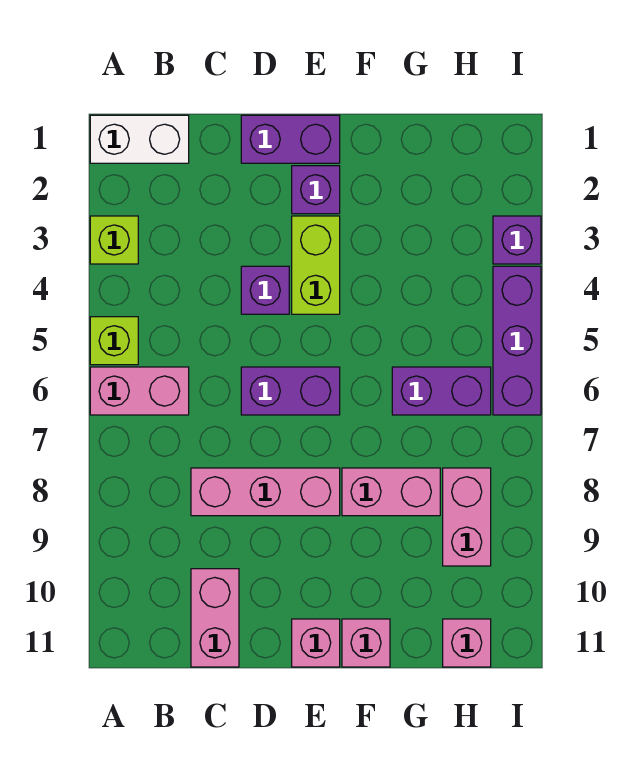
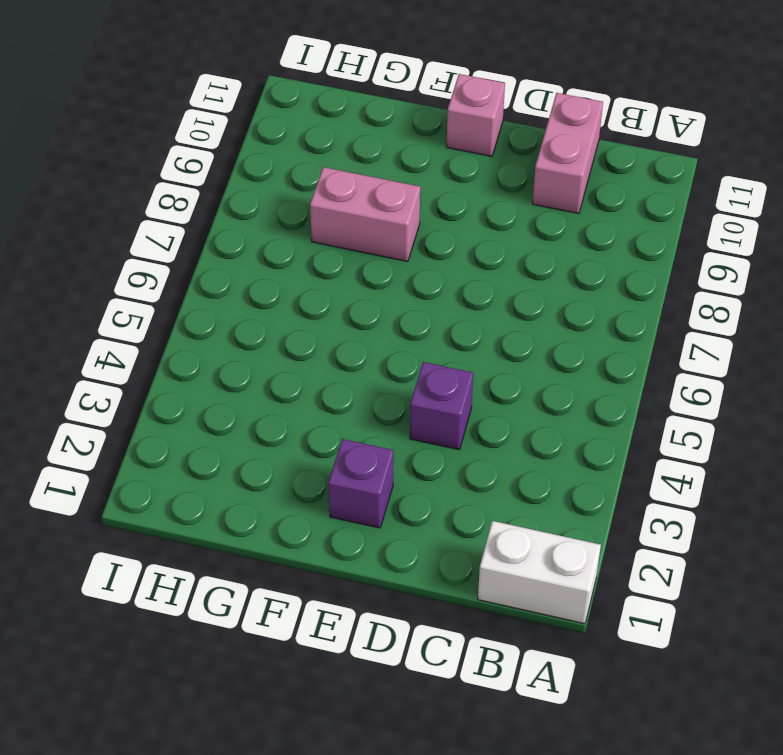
none -> lime 1x1 brick [90,216,138,264]
none -> lime 1x1 brick [90,317,138,365]
none -> pink 1x2 brick [90,367,189,415]

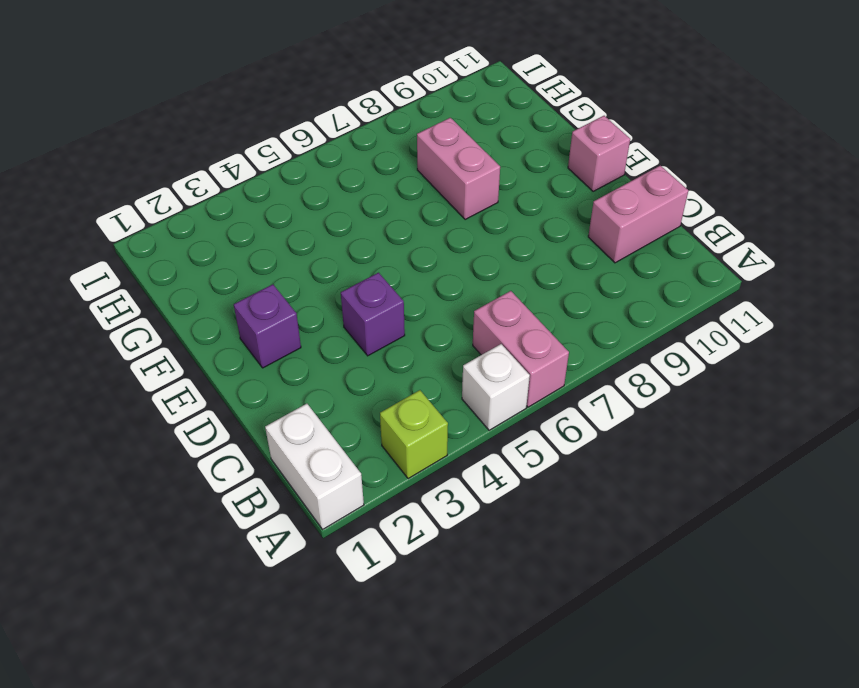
white 1x1 brick [462,344,530,430] -> lime 1x1 brick [90,317,138,365]
none -> pink 1x3 brick [191,468,340,516]
none -> purple 1x2 brick [241,115,340,163]
none -> purple 1x2 brick [241,367,340,415]

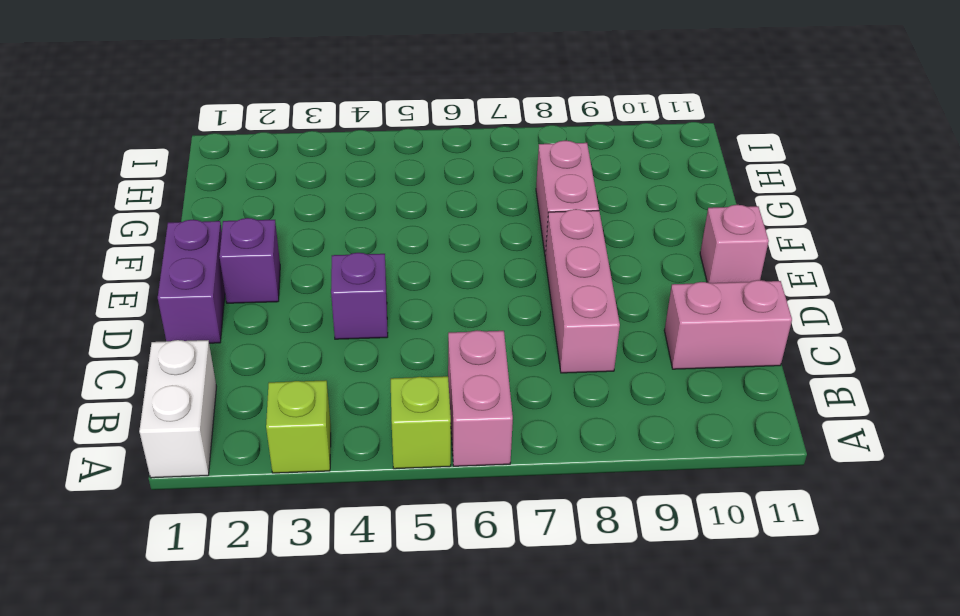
none -> purple 1x2 brick [241,367,340,415]
none -> lime 1x2 brick [292,216,340,314]
none -> pink 1x1 brick [342,619,390,667]

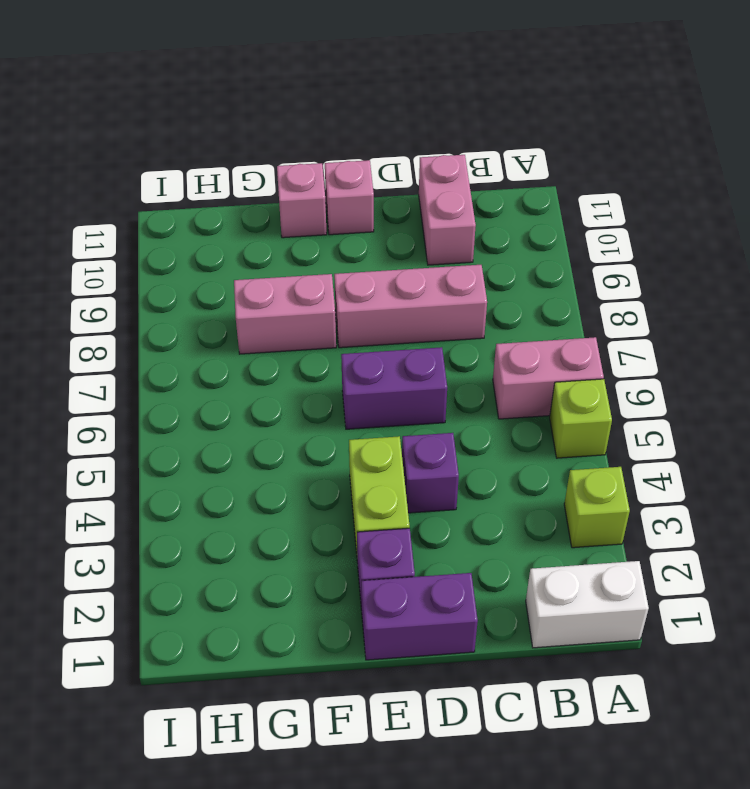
none -> purple 1x2 brick [392,367,491,415]
none -> pink 1x2 brick [443,468,491,566]
none -> pink 1x1 brick [443,619,491,667]

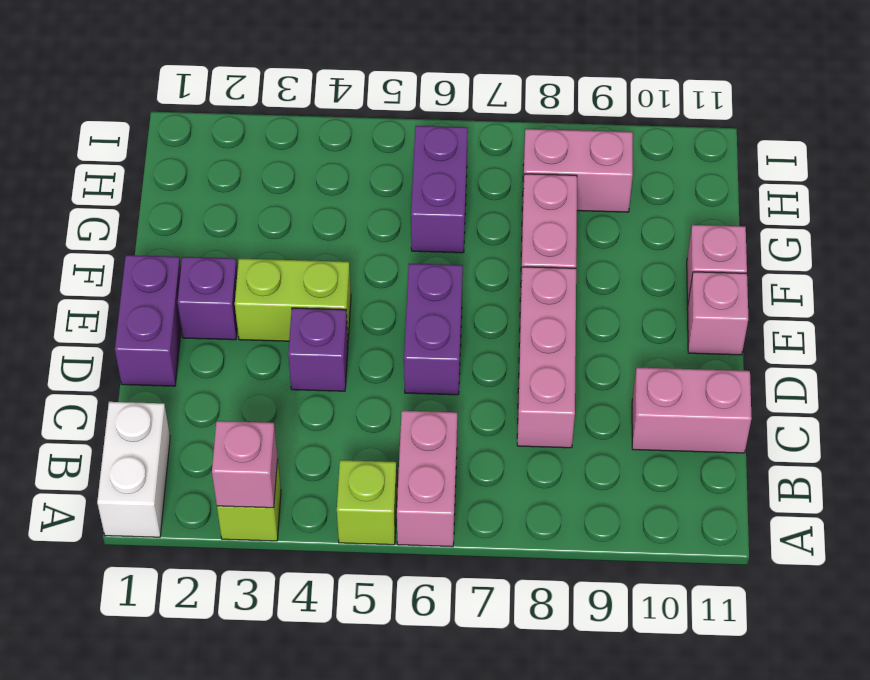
pink 1x1 brick [212,421,278,508] -> pink 1x1 brick moved to [443,619,491,667]
none -> purple 1x1 brick [493,216,541,264]
none -> purple 1x3 brick [493,266,541,415]

